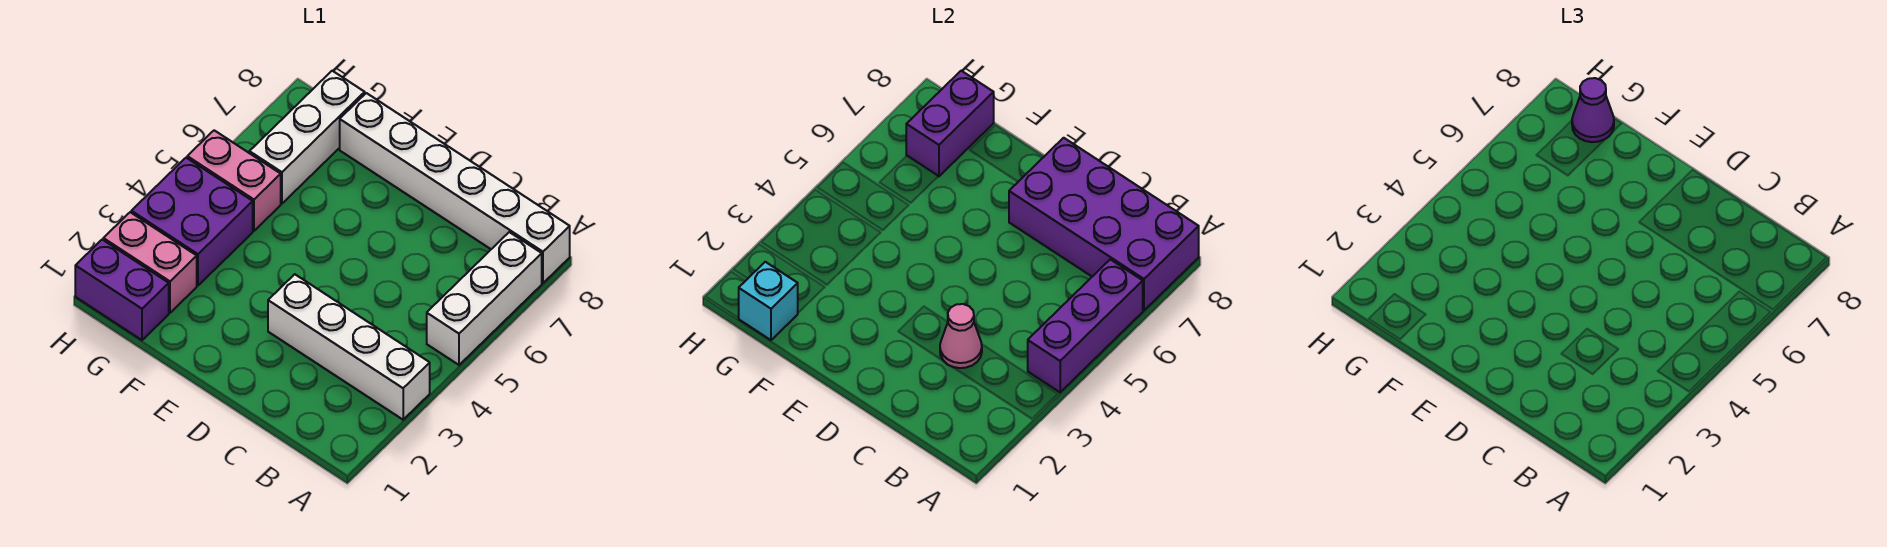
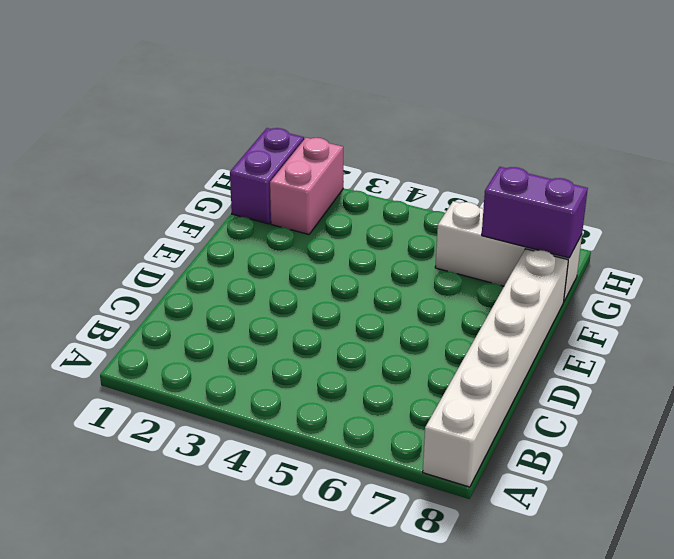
none -> white 1x4 brick [268,274,430,420]
none -> white 1x3 brick [427,232,542,365]
none -> purple 2x2 brick [131,158,253,285]

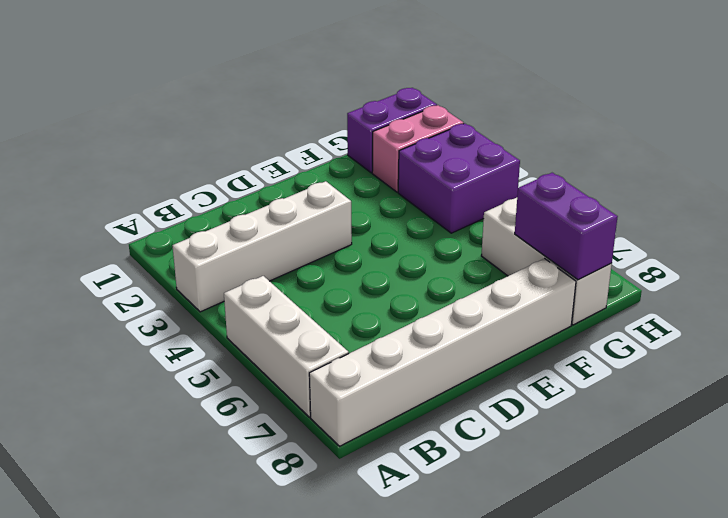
none -> pink 1x2 brick [187,130,281,231]
none -> purple 1x3 brick [1028,259,1143,392]
none -> purple 2x4 brick [1009,138,1199,310]

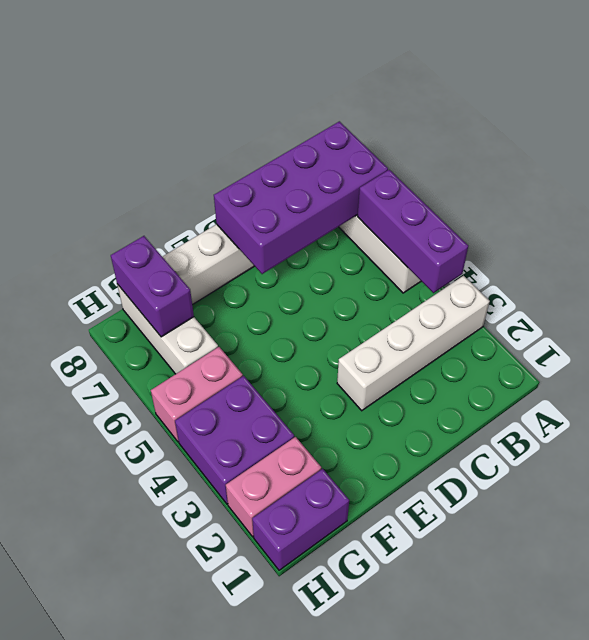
none -> pink 1x1 cone [940,304,982,368]
none -> cyan 1x1 brick [739,262,798,340]
none -> purple 1x1 cone [1572,78,1614,142]

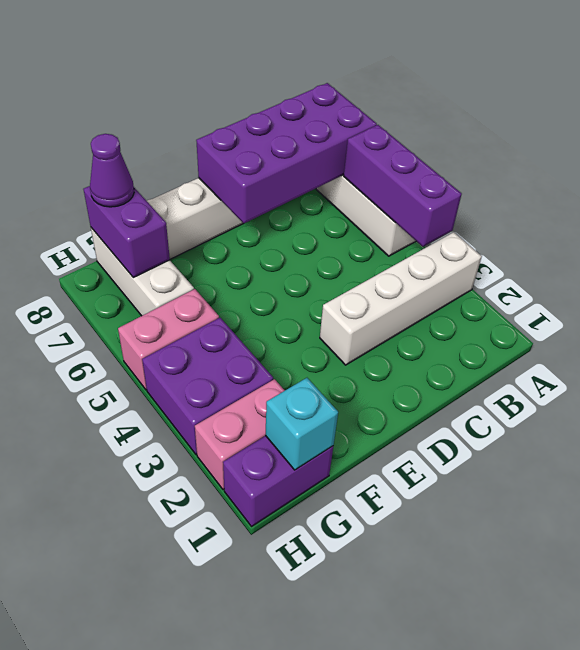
none -> pink 1x1 cone [940,304,982,368]

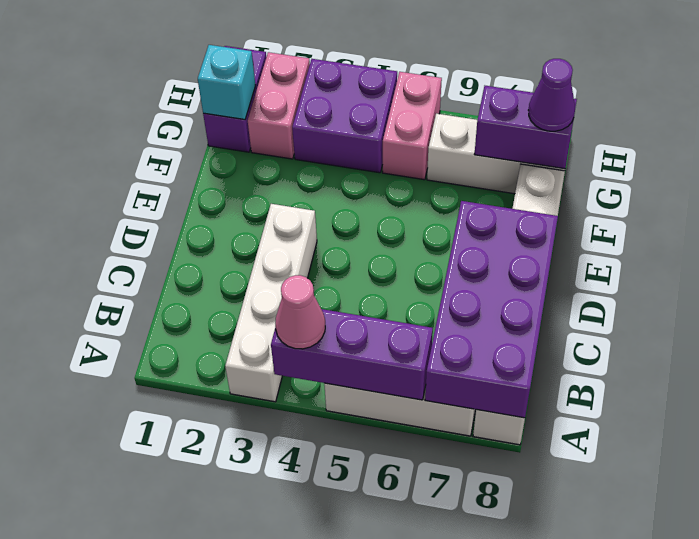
pink 1x1 cone [275,275,325,349] -> pink 1x1 cone moved to [940,304,982,368]

